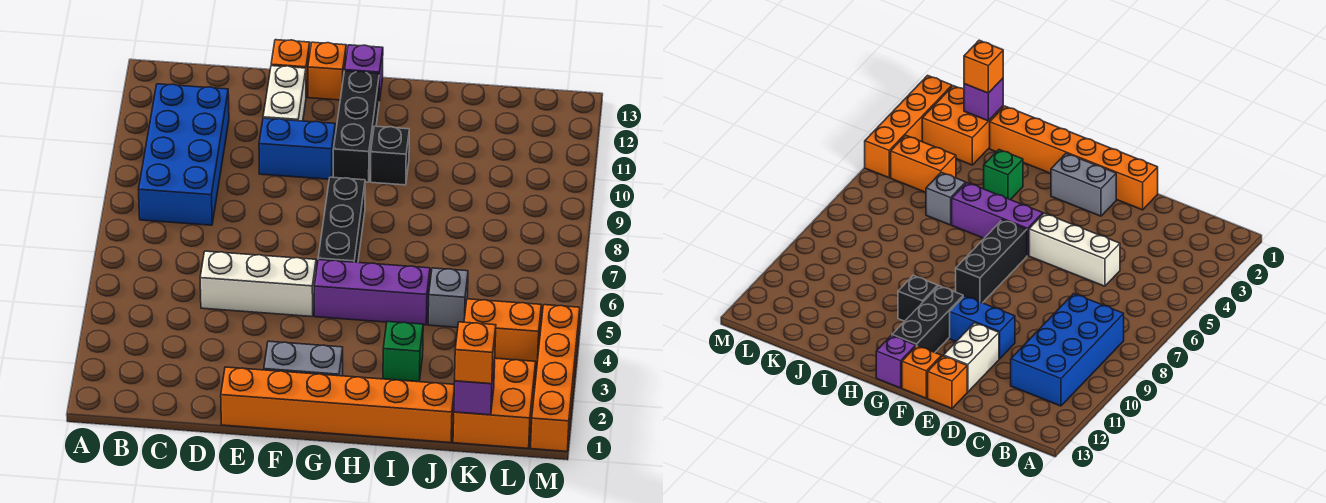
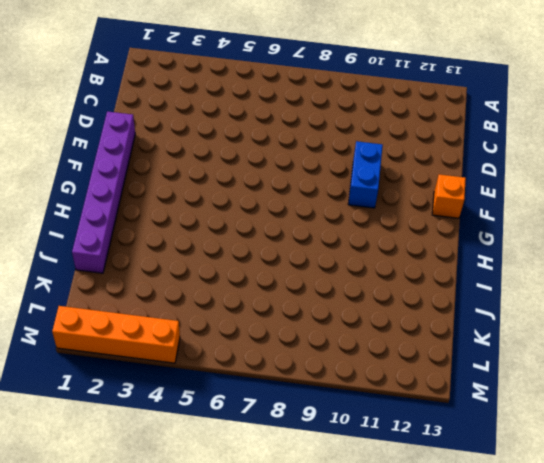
purple 1x6 brick [72,111,135,273] -> orange 1x6 brick [221,367,454,443]
none -> blue 2x4 brick [138,84,229,225]
none -> white 1x3 brick [200,251,316,317]
none -> white 1x2 brick [263,66,306,121]

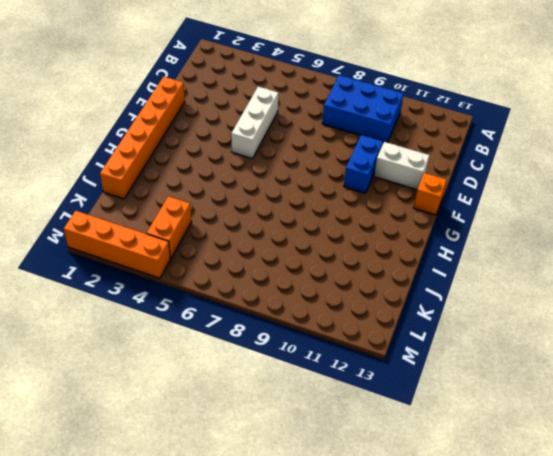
blue 2x3 brick [322,75,404,142] -> blue 2x4 brick [138,84,229,225]
none -> orange 1x1 brick [271,40,310,96]
none -> grey 1x2 brick [264,341,343,376]
none -> purple 1x3 brick [314,260,430,325]

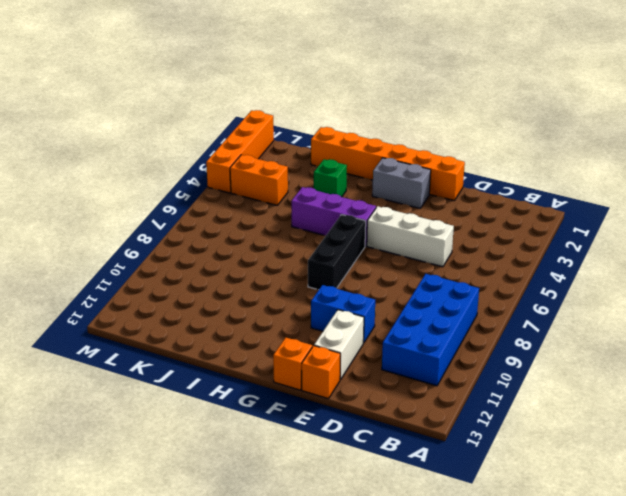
none -> black 1x3 brick [333,71,379,182]
none -> purple 1x1 brick [345,45,383,101]
none -> black 1x1 brick [371,126,409,185]

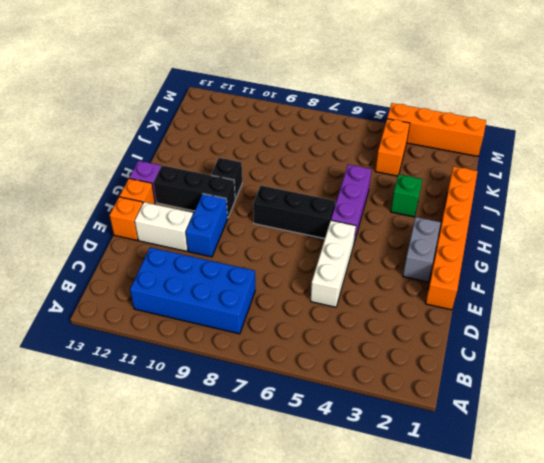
none -> grey 1x1 brick [428,268,468,327]
none -> orange 2x2 brick [453,358,536,448]
none -> purple 1x1 brick [454,360,495,415]

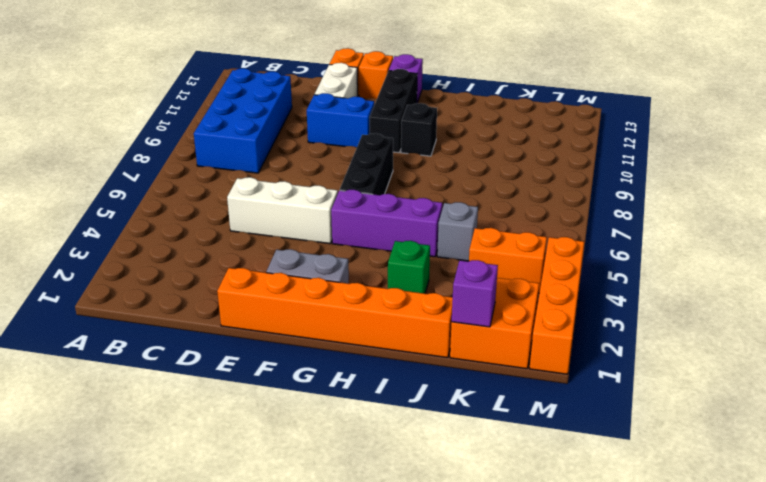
none -> orange 1x1 brick [455,322,496,384]

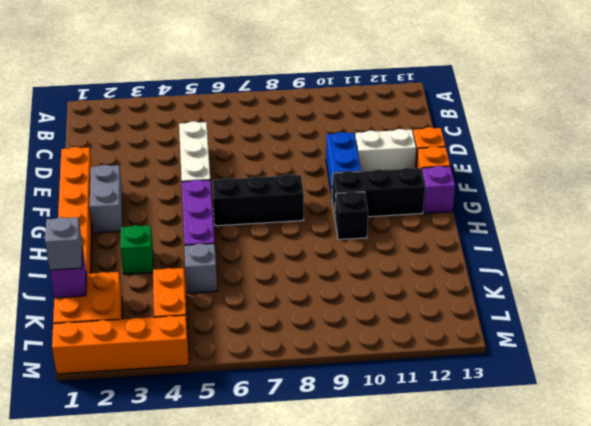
grey 1x1 brick [45,217,82,270] -> orange 1x1 brick [455,322,496,384]
none -> blue 2x4 brick [138,84,229,225]

